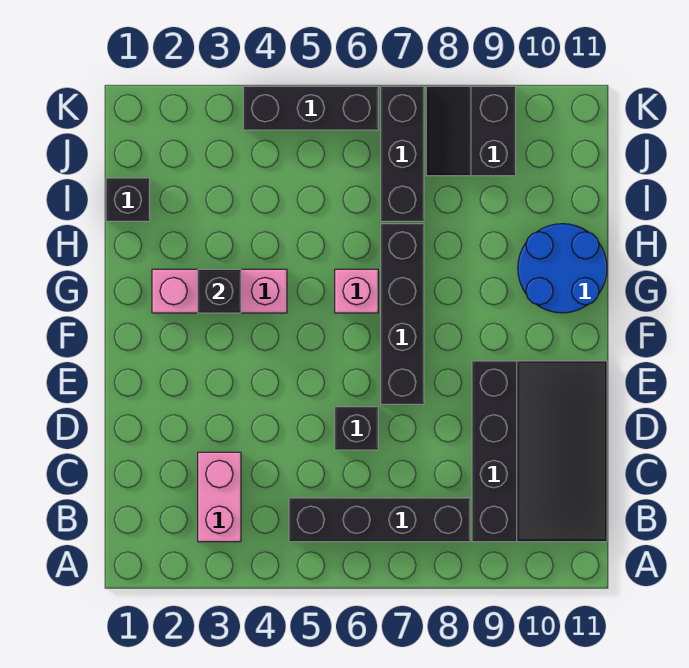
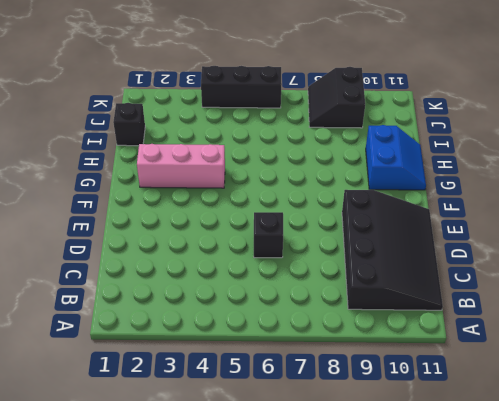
blue 2x2 slope [366,125,426,190] -> blue 2x2 round brick [518,224,607,313]
none -> pink 1x2 brick [198,452,241,542]
none -> black 1x4 brick [289,498,470,542]
none -> black 1x4 brick [381,224,424,404]

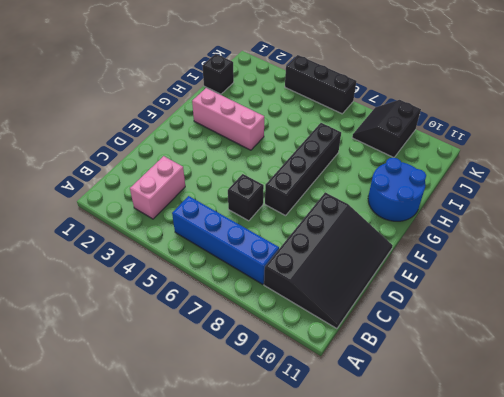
blue 1x4 brick [172,196,279,284] -> black 1x4 brick [289,498,470,542]
none -> pink 1x1 brick [335,269,378,313]
none -> black 1x3 brick [381,86,424,221]
none -> black 1x1 brick [198,269,241,313]

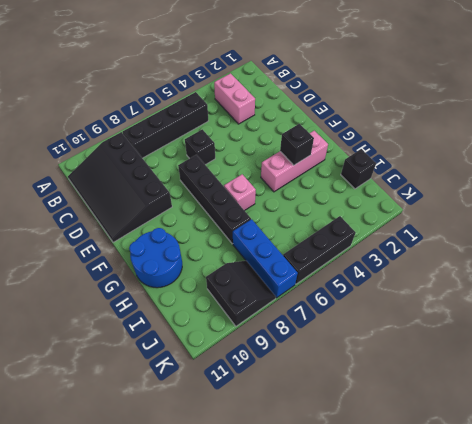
blue 1x3 brick [233,219,298,298] -> black 1x3 brick [381,86,424,221]

